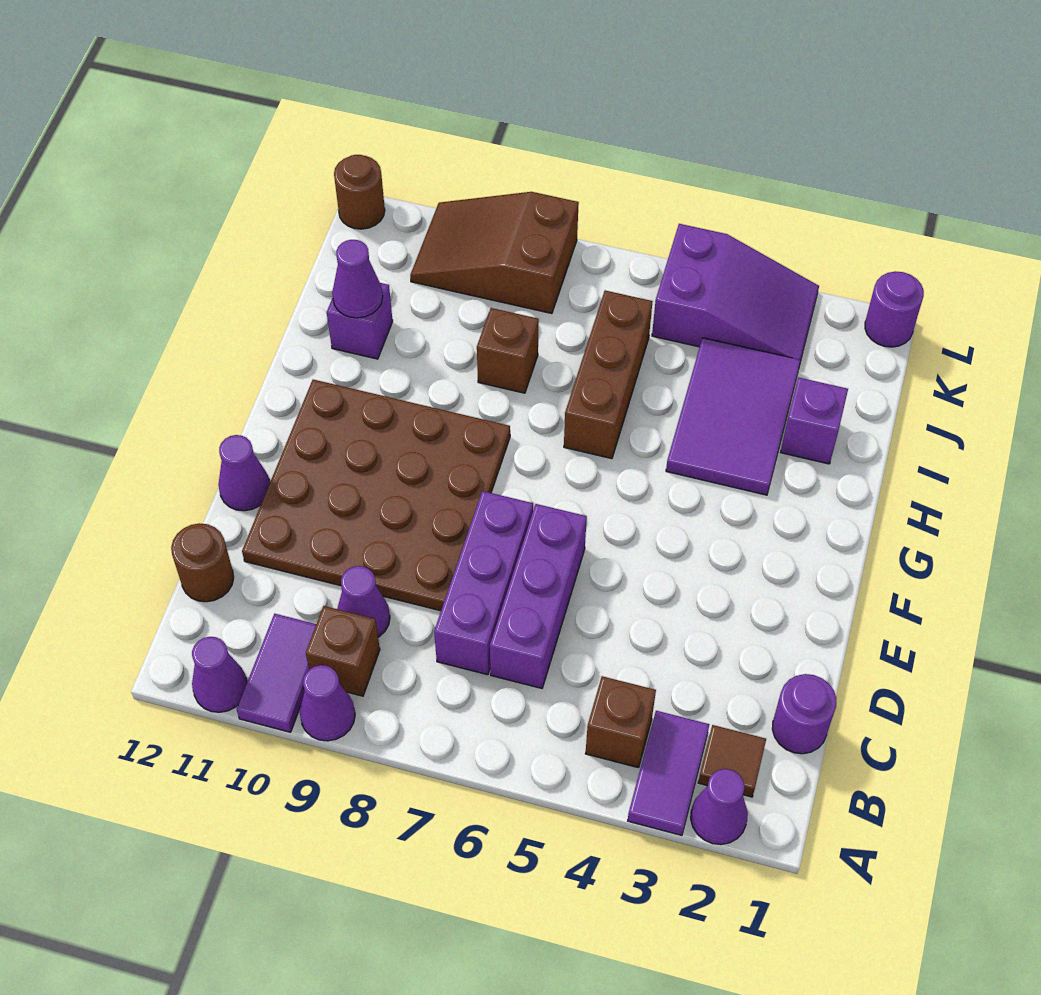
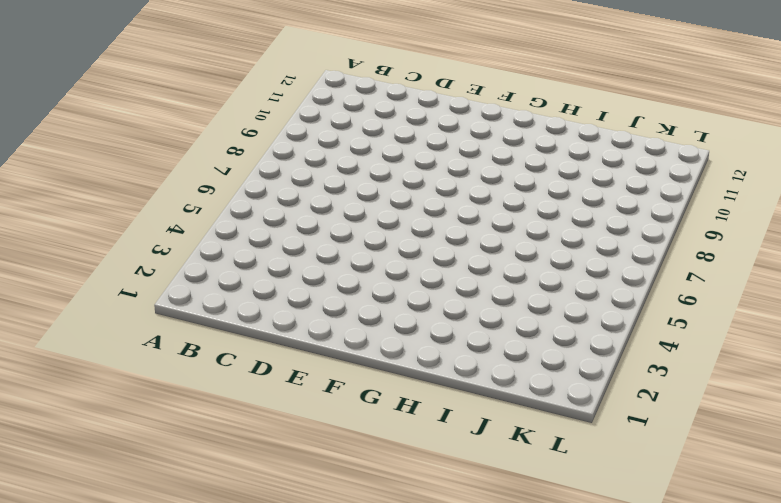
none -> purple 1x1 cone [691,769,748,845]
none -> purple 1x2 tile [628,711,709,835]
none -> purple 1x1 cone [300,665,355,741]

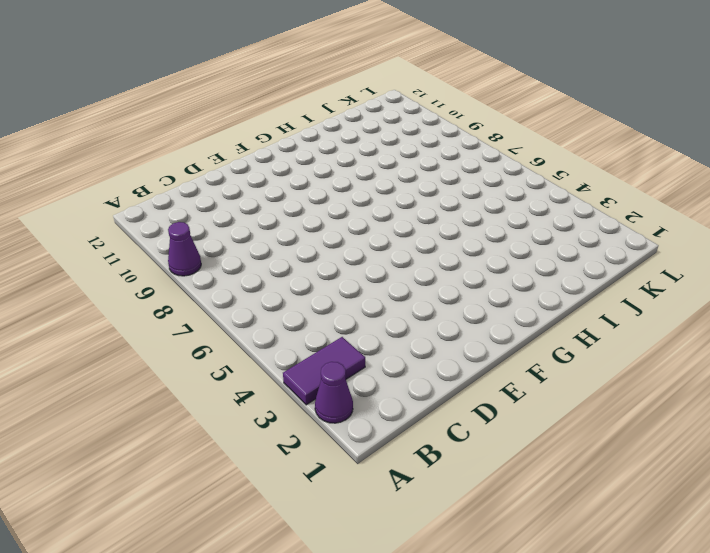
none -> purple 1x2 tile [237,614,316,732]
none -> purple 1x1 cone [192,637,247,712]
none -> brown 1x1 tile [698,725,766,797]

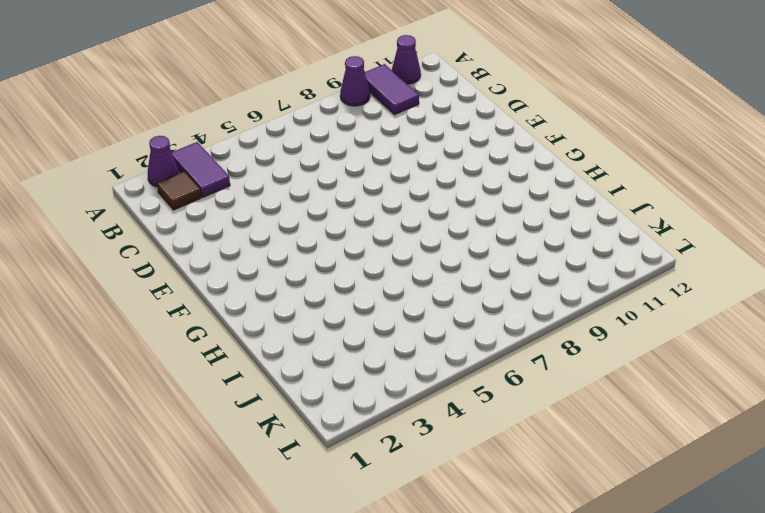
none -> brown 1x1 brick [585,676,656,768]
none -> brown 1x1 brick [306,606,380,696]
none -> purple 1x1 round brick [772,674,836,754]

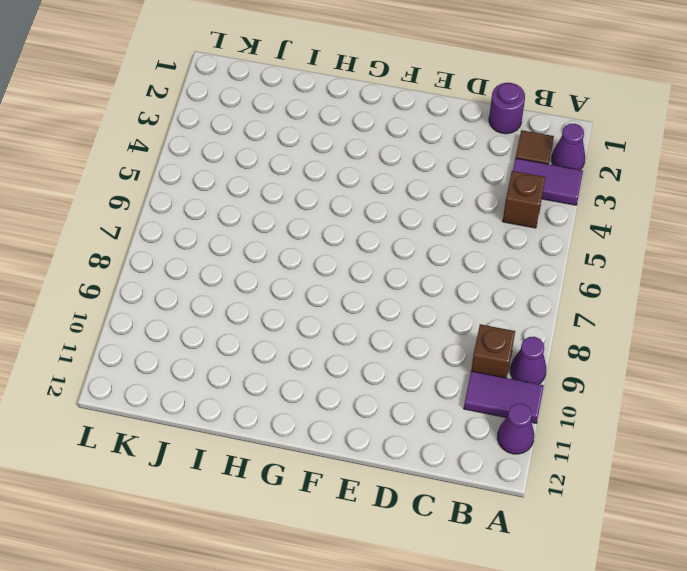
none -> purple 1x3 brick [490,504,587,688]
none -> purple 1x3 brick [434,491,533,675]
none -> purple 1x1 cone [337,566,390,637]

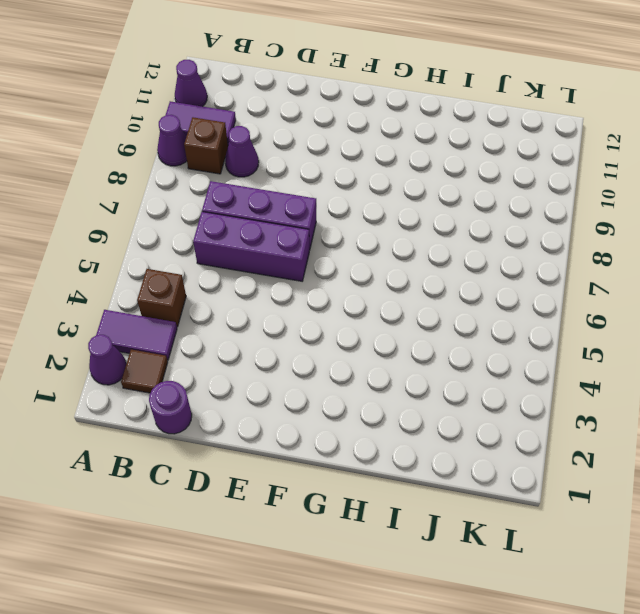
none -> brown 1x1 round brick [171,523,234,602]
none -> brown 4x4 plate [242,380,510,611]
none -> purple 1x1 cone [218,435,270,511]

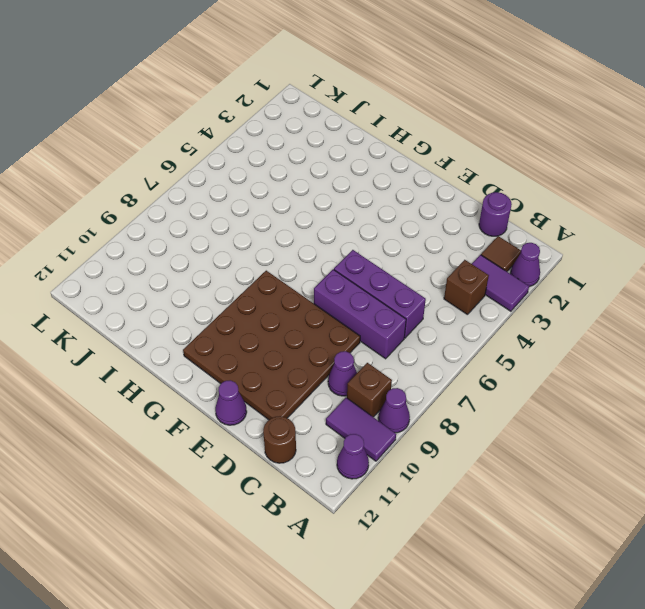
none -> purple 2x3 tile [666,338,801,495]
none -> brown 1x3 brick [564,290,653,459]
none -> purple 1x1 brick [781,377,848,464]

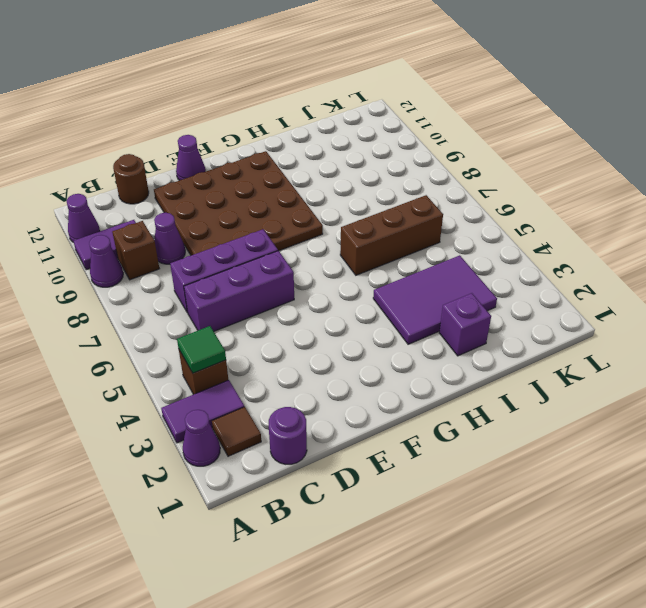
green 1x1 tile [177,326,226,373] -> none
none -> brown 1x1 brick [477,308,539,393]
none -> purple 1x1 brick [327,283,393,359]
none -> purple 2x3 slope [652,224,819,362]

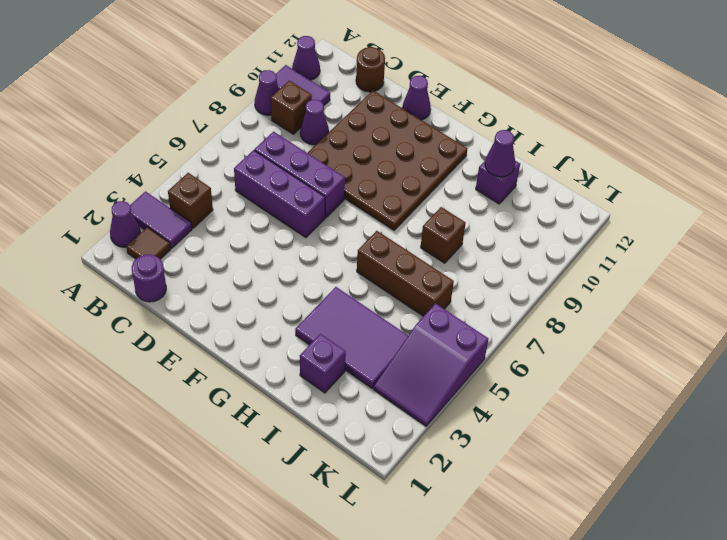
none -> brown 2x3 slope [410,192,579,314]
none -> purple 1x1 round brick [865,271,924,347]
none -> brown 1x1 round brick [334,155,385,229]

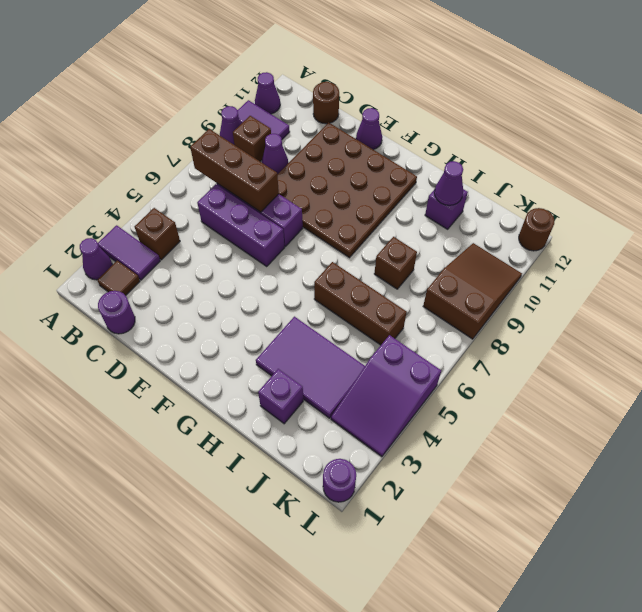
brown 1x3 brick [190,129,279,212] -> none

